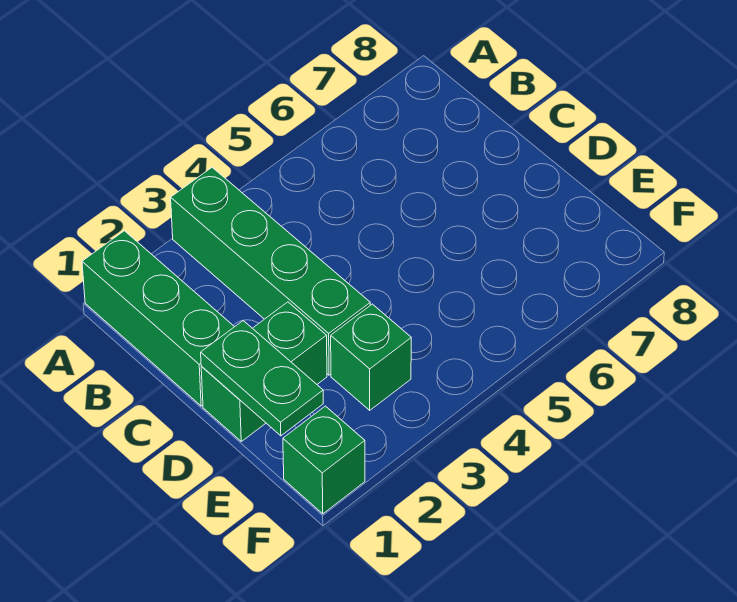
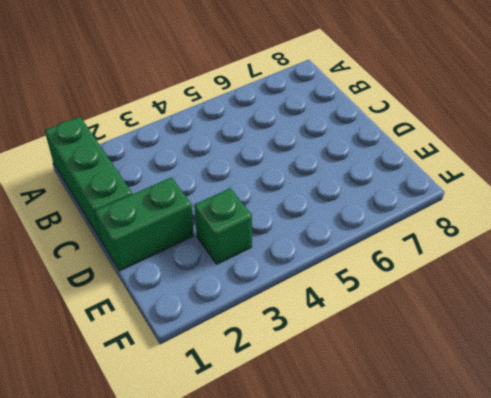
none -> green 1x4 brick [171,167,370,375]
none -> green 1x1 brick [283,406,365,514]

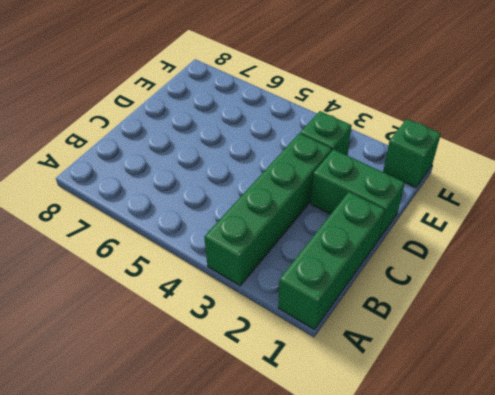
none -> green 1x2 plate [201,321,323,436]

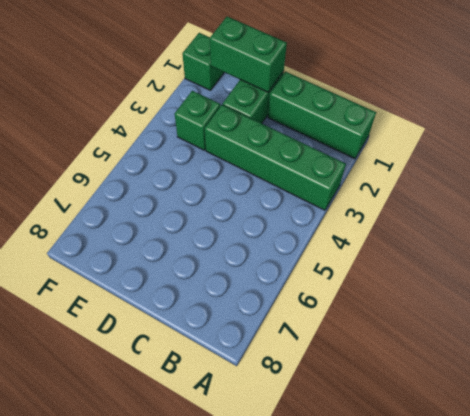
green 1x2 brick [210,17,287,92] -> green 1x2 plate [201,321,323,436]

